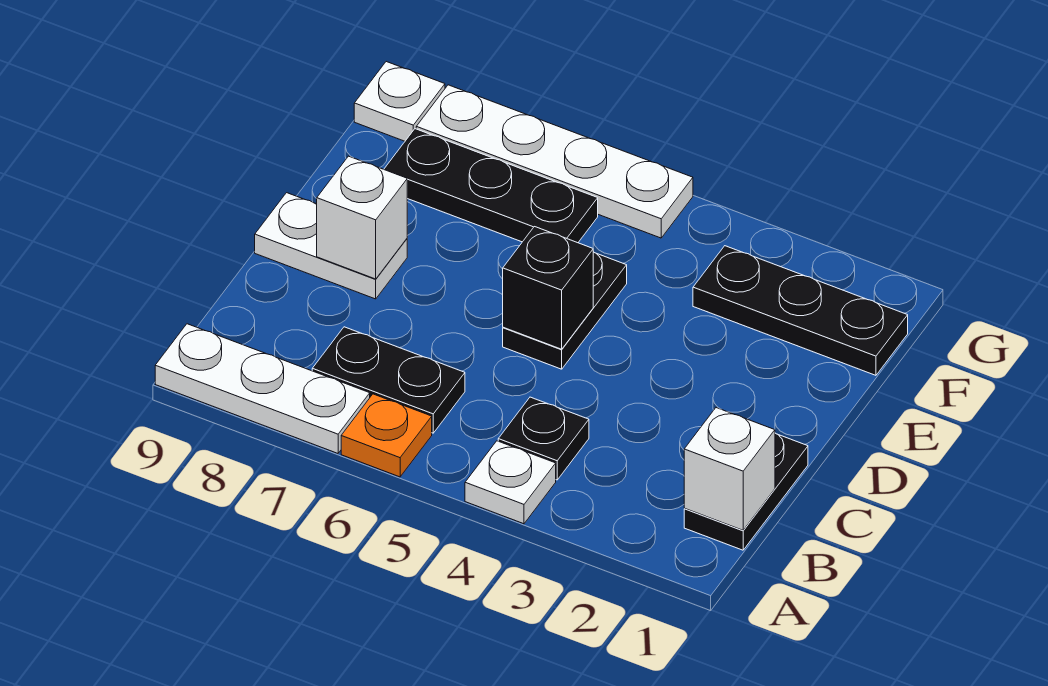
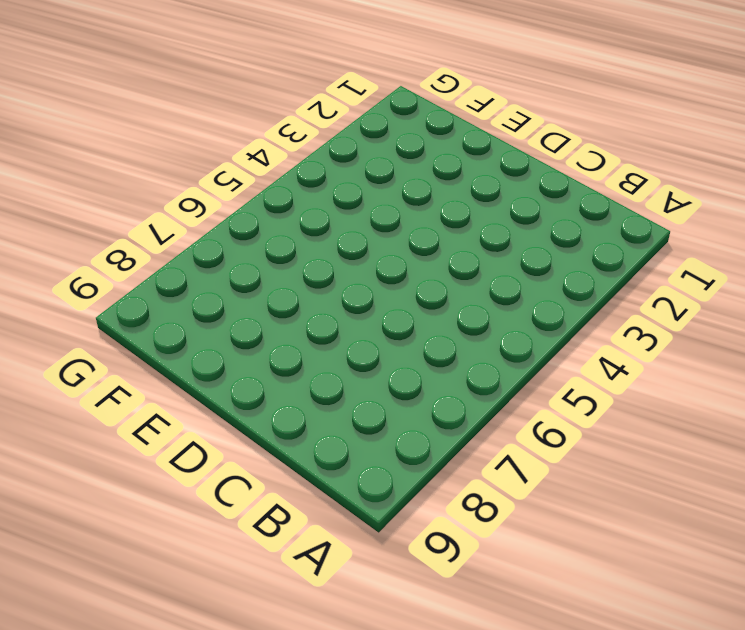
none -> white 1x1 plate [465,441,556,524]
none -> orange 1x1 plate [341,394,432,477]
none -> white 1x3 plate [155,324,370,453]

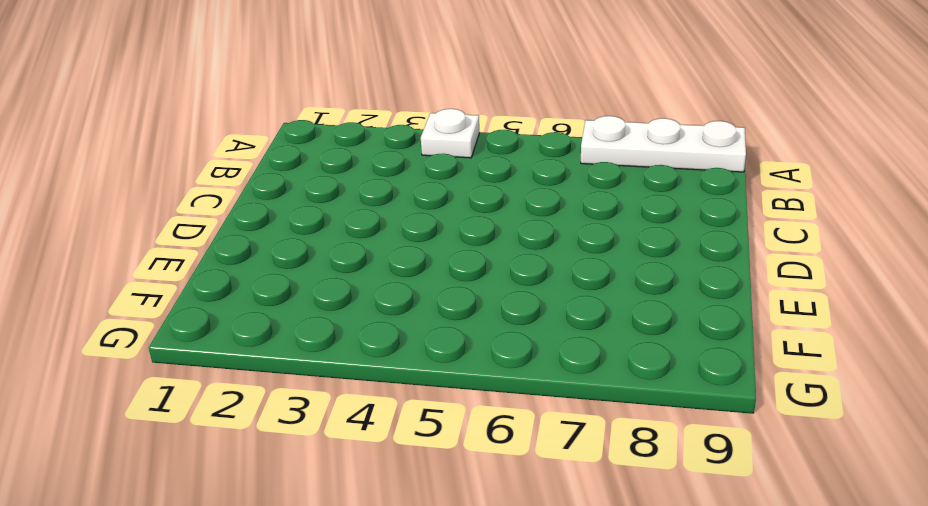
none -> orange 1x1 plate [341,394,432,477]
none -> black 1x2 plate [684,433,808,550]
none -> black 1x1 plate [498,397,589,480]

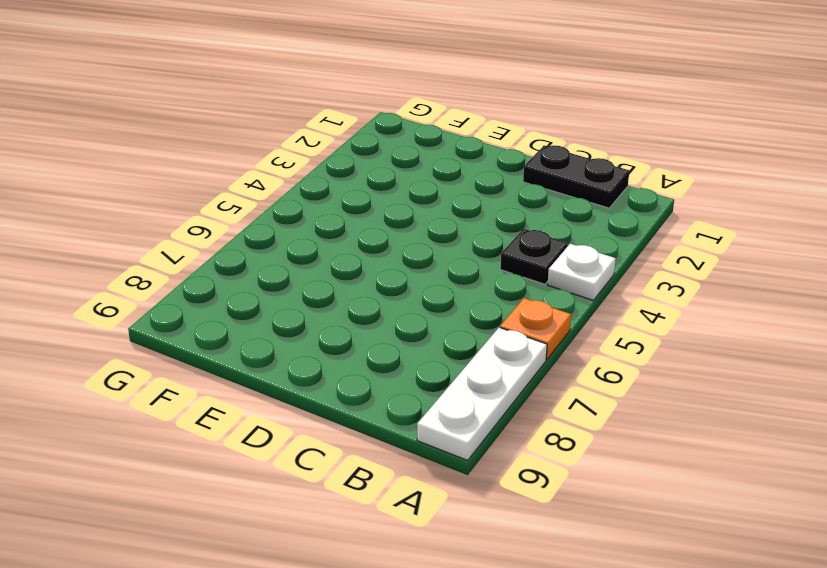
none -> black 1x2 plate [312,327,465,433]
none -> black 1x2 plate [503,252,627,369]
none -> white 1x2 plate [255,193,407,299]

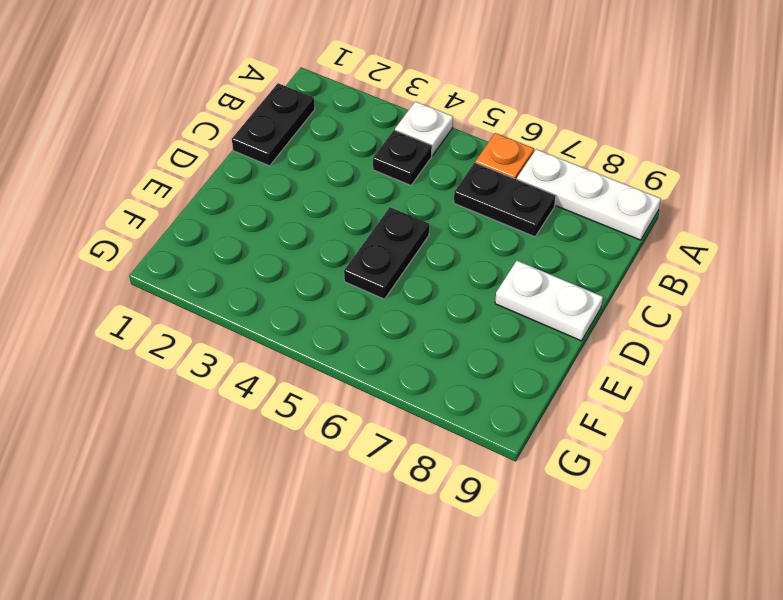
none -> black 1x3 plate [693,246,908,375]
none -> black 1x3 plate [384,129,598,243]
none -> white 1x4 plate [416,85,693,238]

